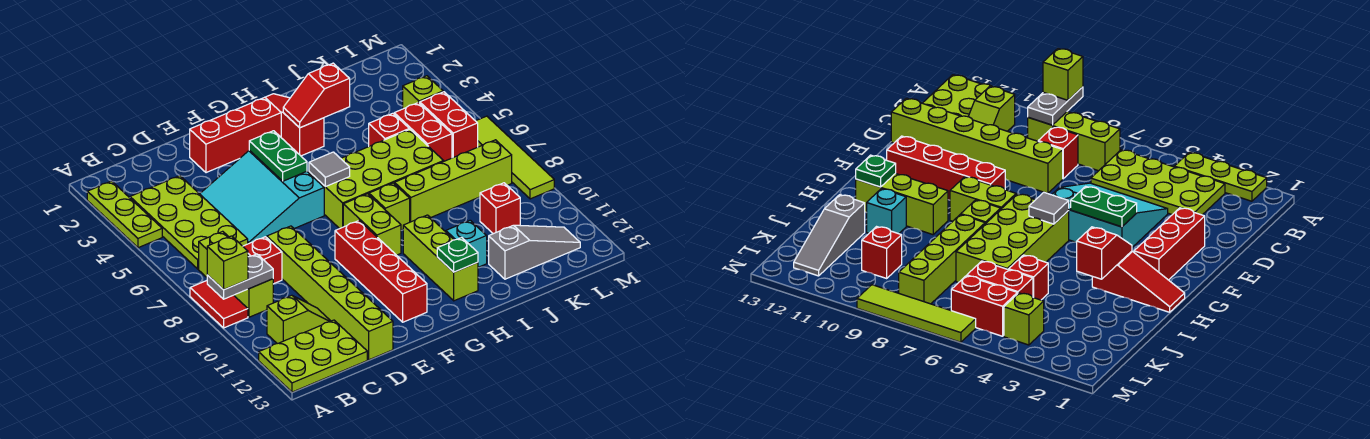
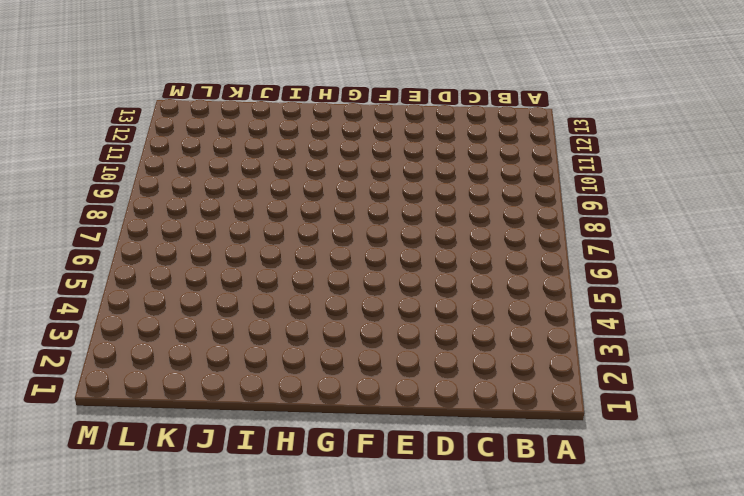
none -> lime 1x3 plate [87,181,162,248]
none -> red 1x2 tile [190,281,248,328]
none -> lime 2x3 plate [259,320,367,392]
none -> lime 2x4 plate [130,176,248,269]

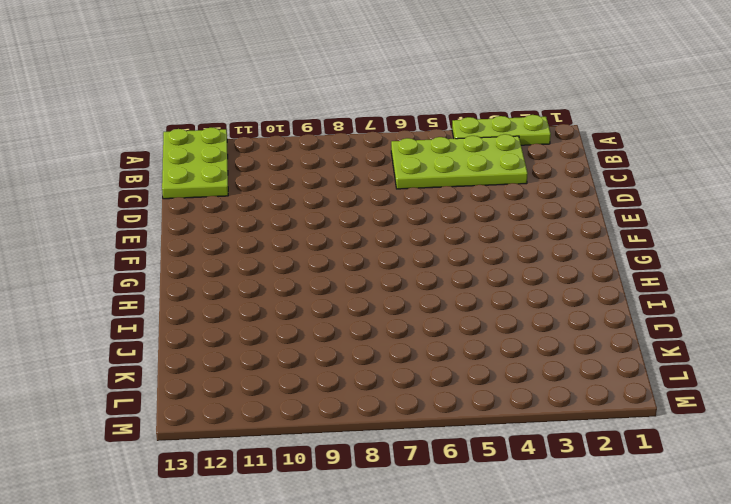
none -> red 1x2 tile [190,281,248,328]
none -> lime 1x3 brick [199,231,273,317]
none -> lime 1x2 slope [267,295,330,344]
none -> red 1x1 brick [243,237,282,284]

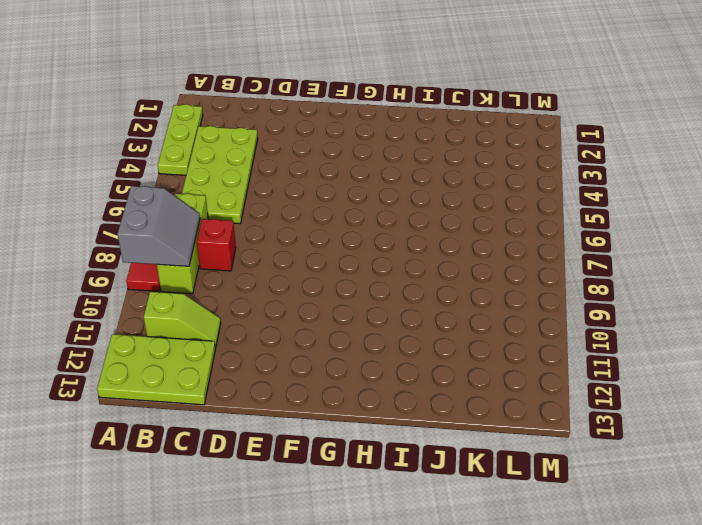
grey 2x2 slope [118,186,200,266] -> grey 1x2 plate [207,254,273,299]
none -> cyan 3x3 slope [200,150,324,244]
none -> lime 1x6 brick [267,226,393,360]
none -> red 1x3 brick [190,97,281,173]
none -> red 1x4 brick [335,221,427,322]

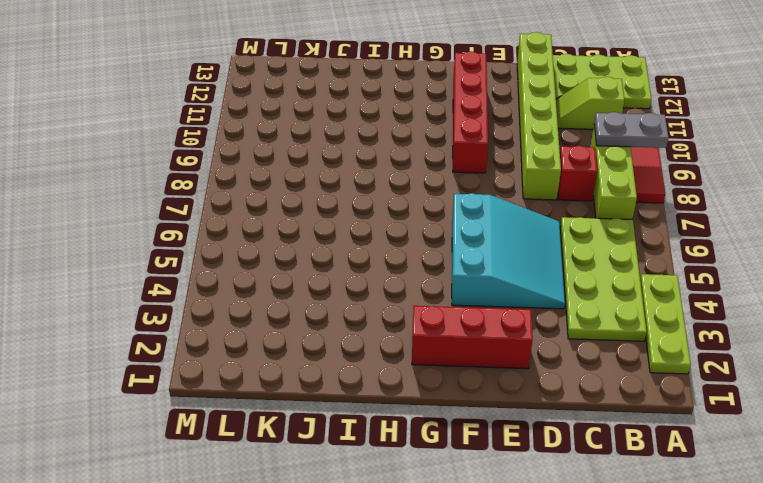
none -> lime 2x4 brick [309,129,444,229]
none -> lime 1x2 brick [343,194,401,255]
none -> red 1x3 slope [265,94,324,156]
none -> lime 1x1 brick [369,183,410,230]

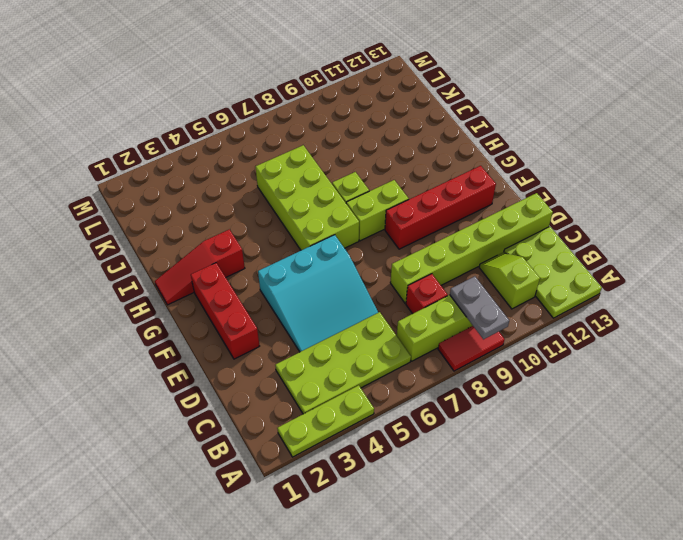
none -> lime 1x3 brick [403,215,478,301]
none -> lime 1x4 brick [395,140,512,222]
none -> cyan 1x1 brick [446,220,487,267]
none -> red 1x1 brick [369,113,409,146]

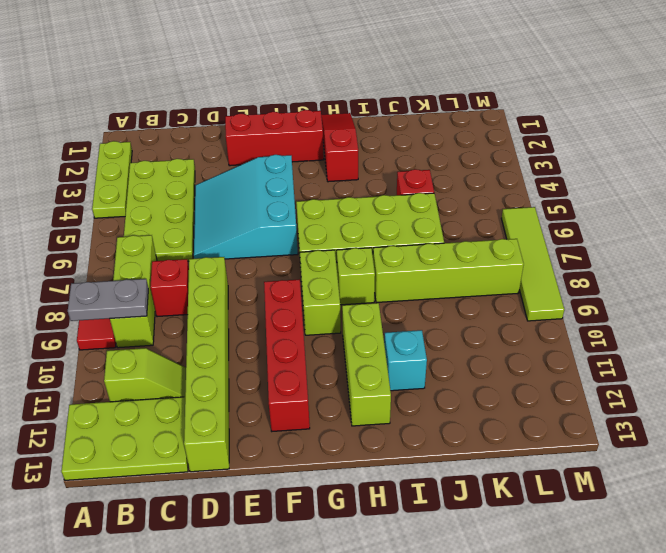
none -> grey 1x3 slope [489,225,580,279]
none -> red 1x2 brick [394,103,452,161]
none -> red 1x1 brick [480,183,520,234]
none -> lime 1x1 brick [403,76,443,109]

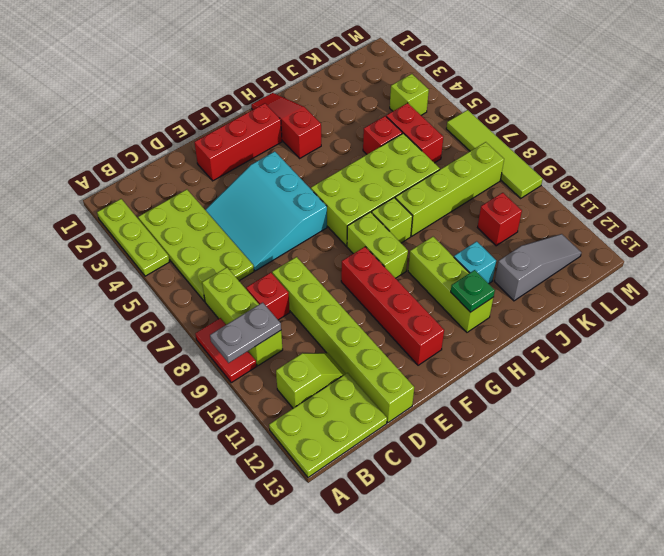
none -> red 1x2 brick [420,92,478,158]
none -> green 1x2 plate [249,131,307,181]
none -> grey 1x1 tile [309,152,350,187]
none -> red 1x2 slope [283,63,350,128]

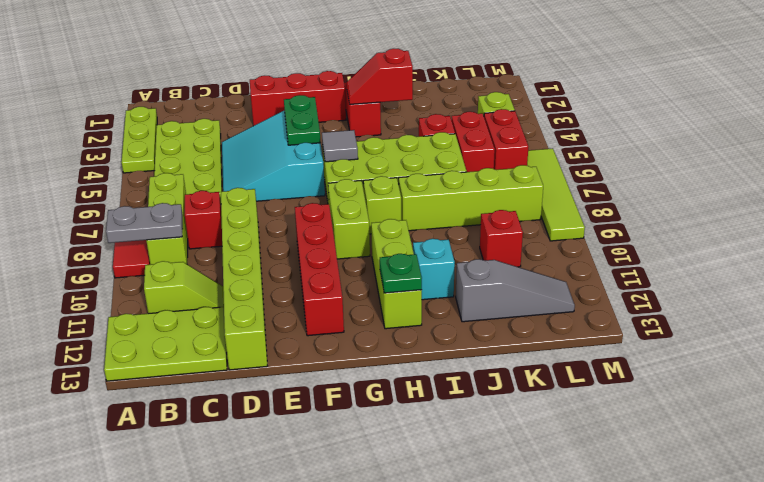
none -> lime 1x1 brick [207,236,248,290]

